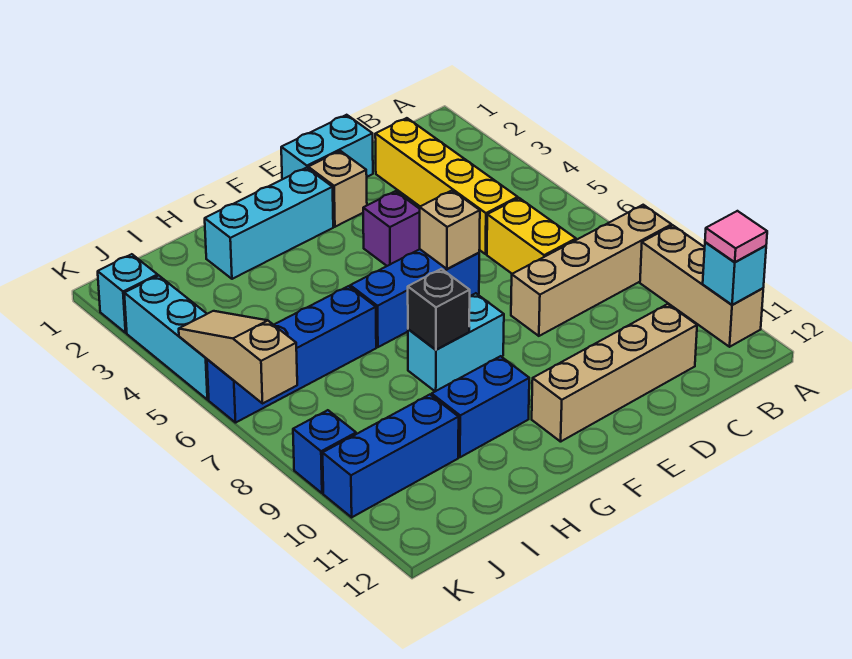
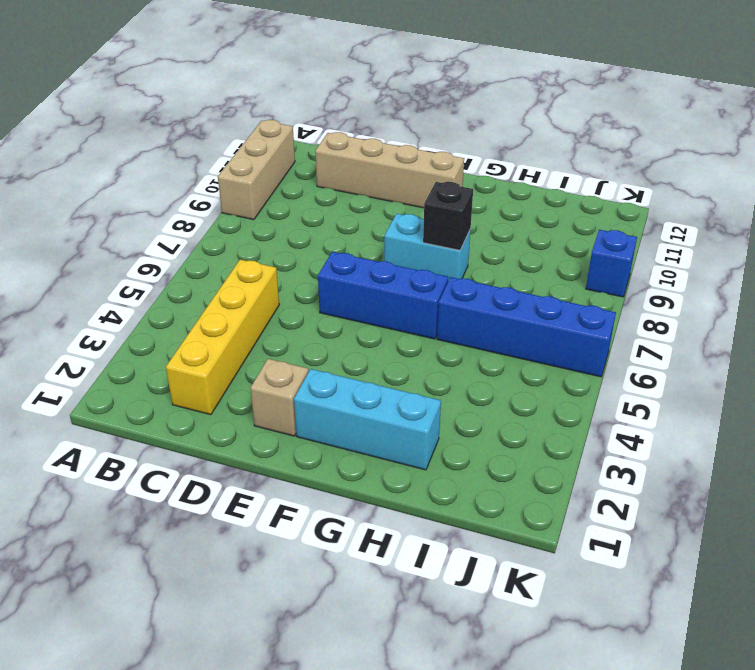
none -> tan 1x4 brick [511,205,672,336]
none -> yellow 1x2 brick [487,198,576,274]
none -> cyan 1x2 brick [281,115,373,179]

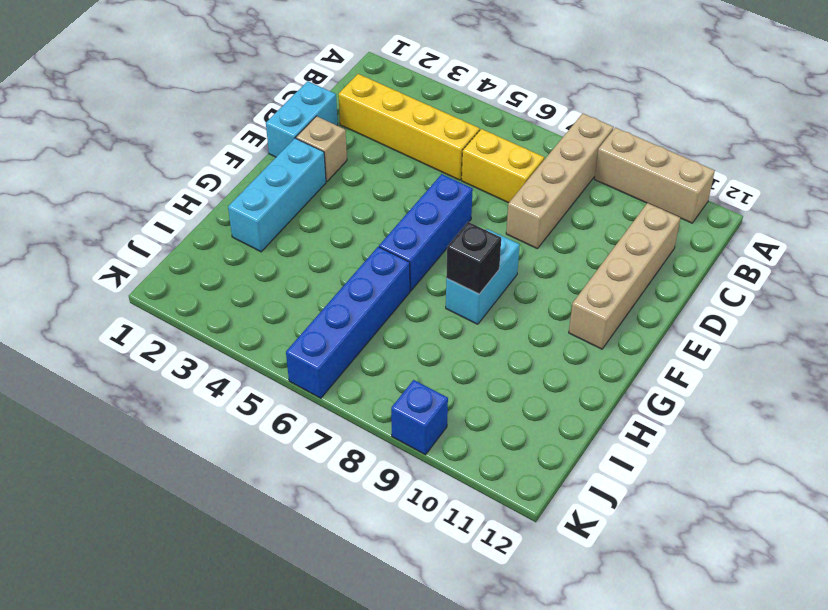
none -> purple 1x1 brick [363,191,420,266]
none -> blue 1x2 brick [432,356,529,457]
none -> blue 1x3 brick [323,395,459,517]

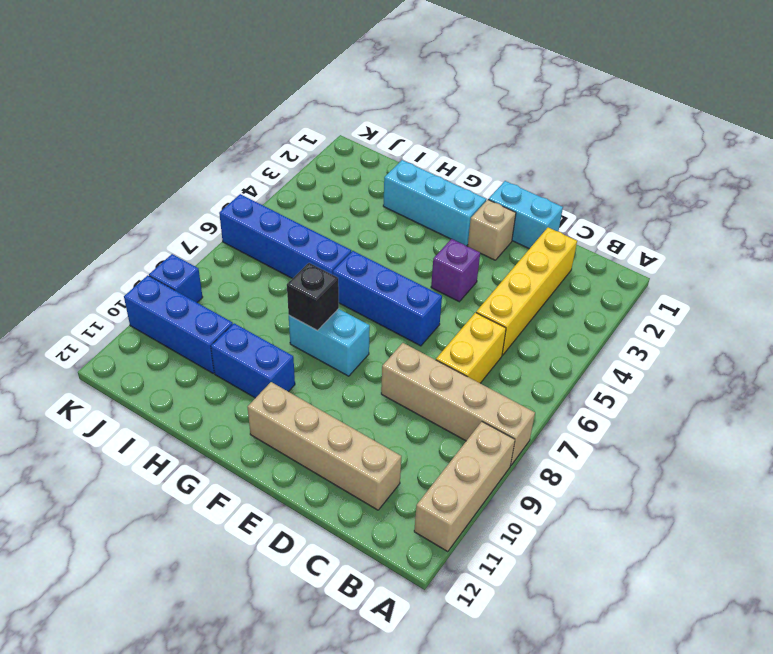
none -> cyan 1x1 brick [98,254,158,333]
none -> cyan 1x3 brick [124,276,209,400]
none -> cyan 1x1 brick [703,242,766,305]

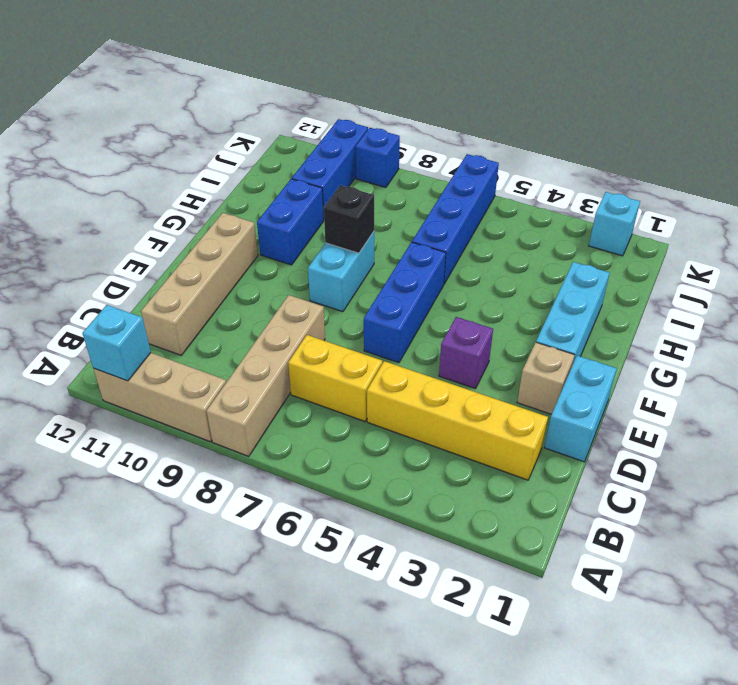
none -> cyan 1x3 brick [124,276,209,400]
none -> tan 1x1 brick [420,190,480,269]
none -> tan 1x3 slope [179,311,297,403]

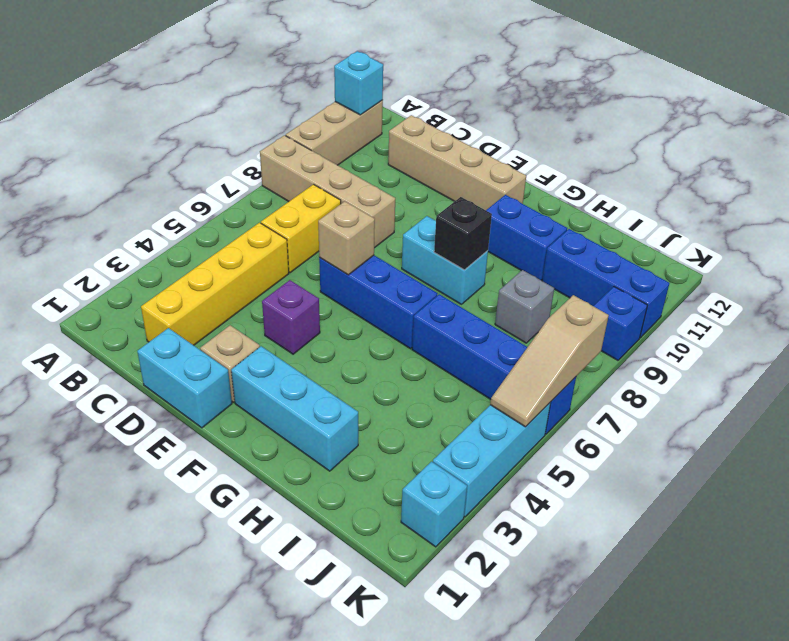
grey 1x1 brick [495,270,554,343] -> none
none -> pink 1x1 tile [705,211,767,262]

